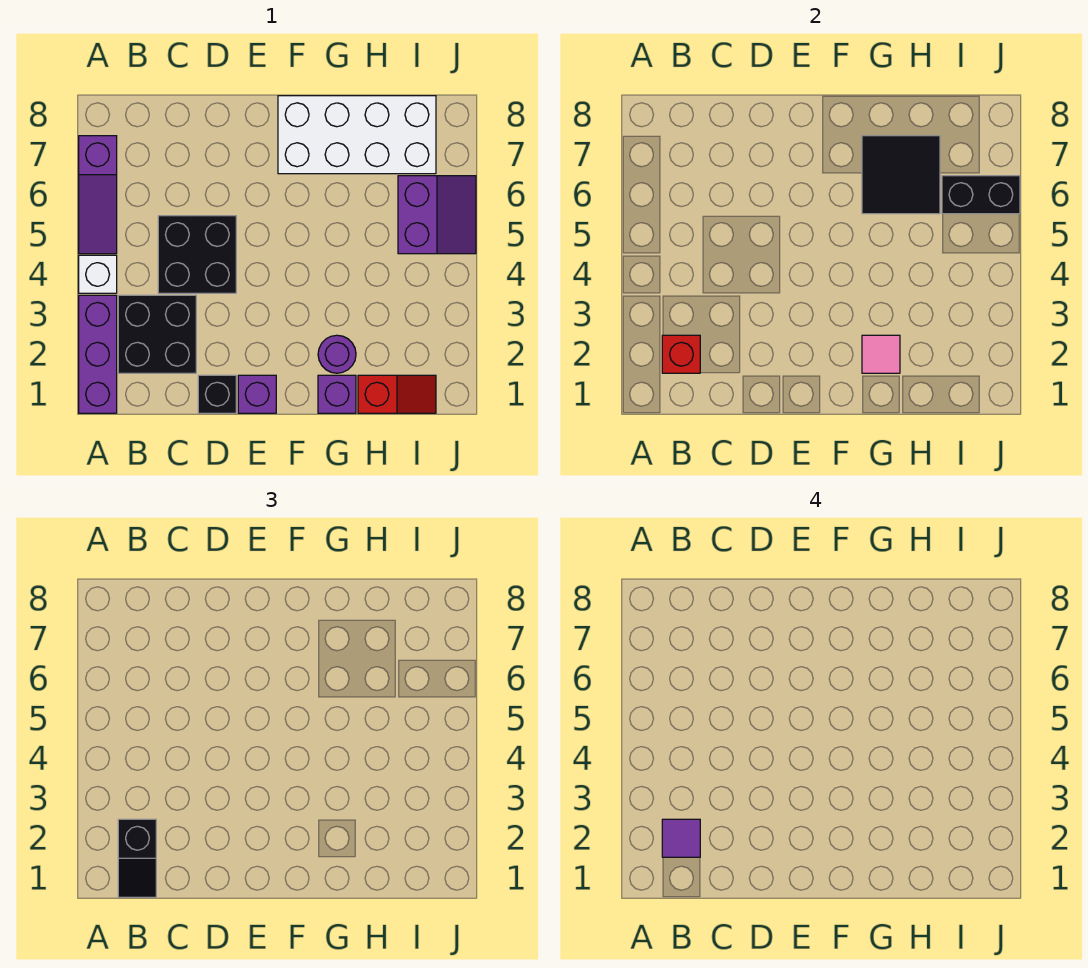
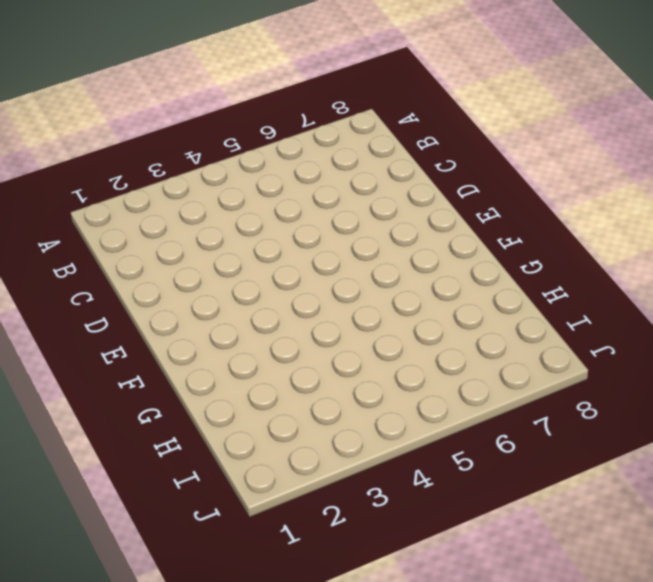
none -> purple 1x3 brick [79,295,117,413]
none -> white 1x1 brick [79,255,117,293]
none -> purple 1x3 slope [79,136,117,254]

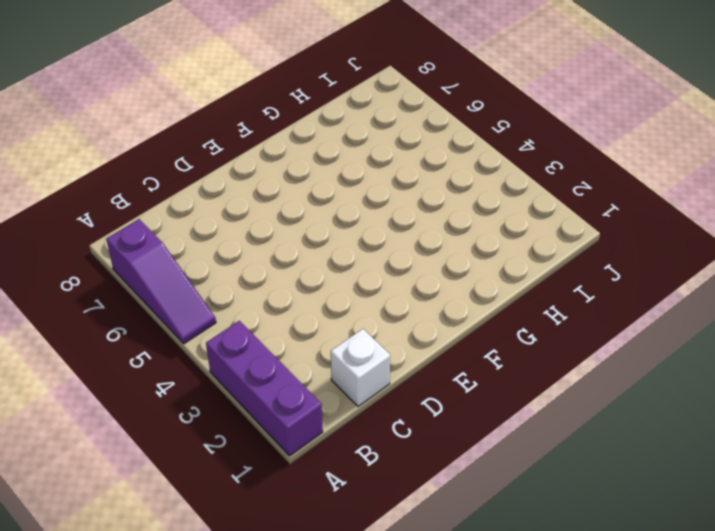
white 1x1 brick [331,329,390,406] -> white 1x1 brick moved to [79,255,117,293]
none -> black 2x2 brick [118,295,196,373]
none -> black 2x2 brick [158,216,236,293]
none -> black 1x1 brick [198,375,236,413]

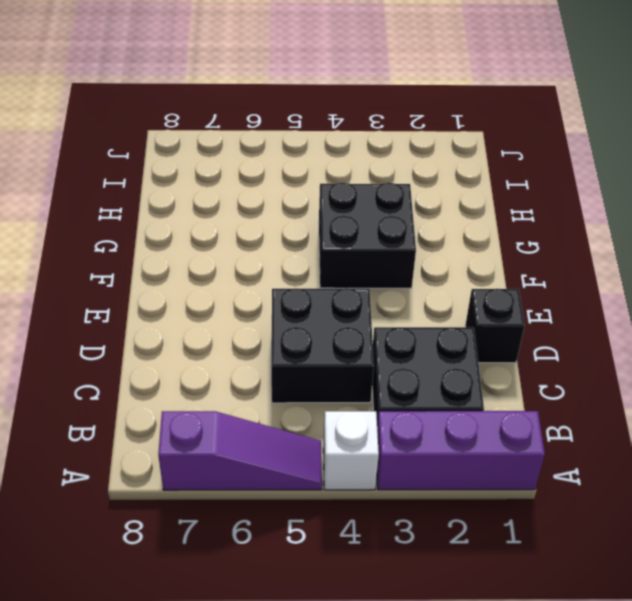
black 2x2 brick [319,182,416,288] -> none
none -> purple 1x1 brick [238,375,276,413]
none -> white 2x4 brick [278,96,436,174]
none -> purple 1x1 brick [318,375,356,413]

